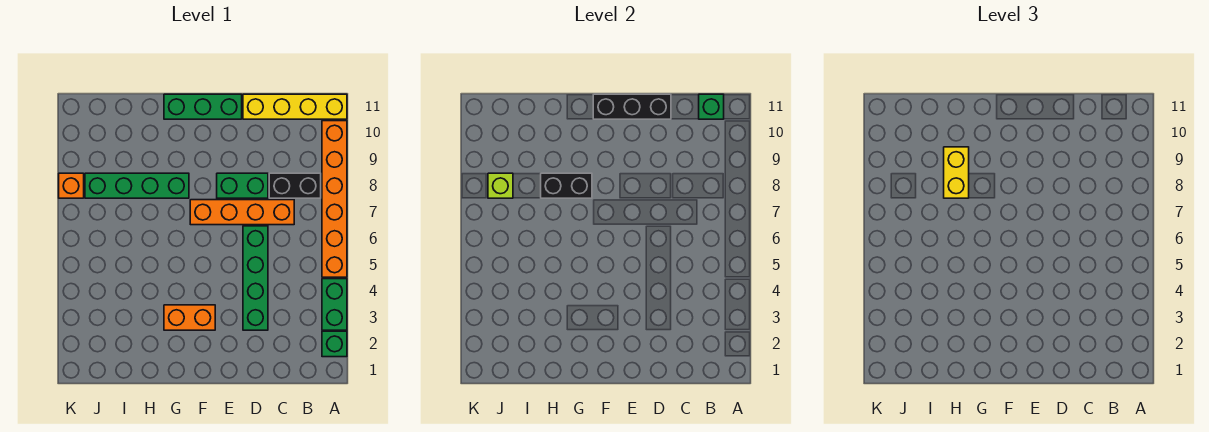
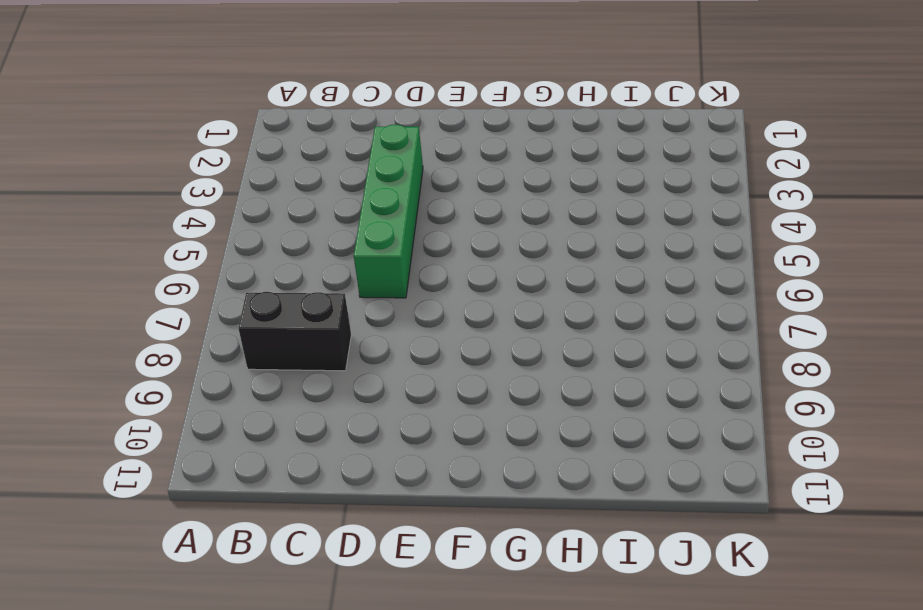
none -> green 1x1 brick [322,331,347,357]
none -> green 1x2 brick [322,279,347,330]
none -> orange 1x6 brick [322,121,347,277]

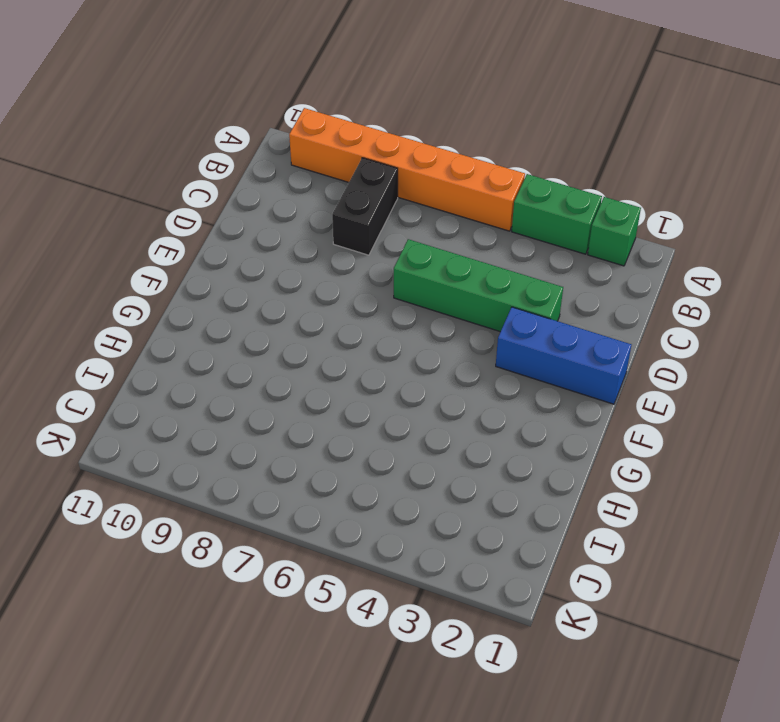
blue 1x3 brick [496,307,631,404] -> none
none -> yellow 1x4 brick [243,94,347,119]
none -> orange 1x4 brick [190,200,294,225]
none -> green 1x2 brick [217,173,268,198]

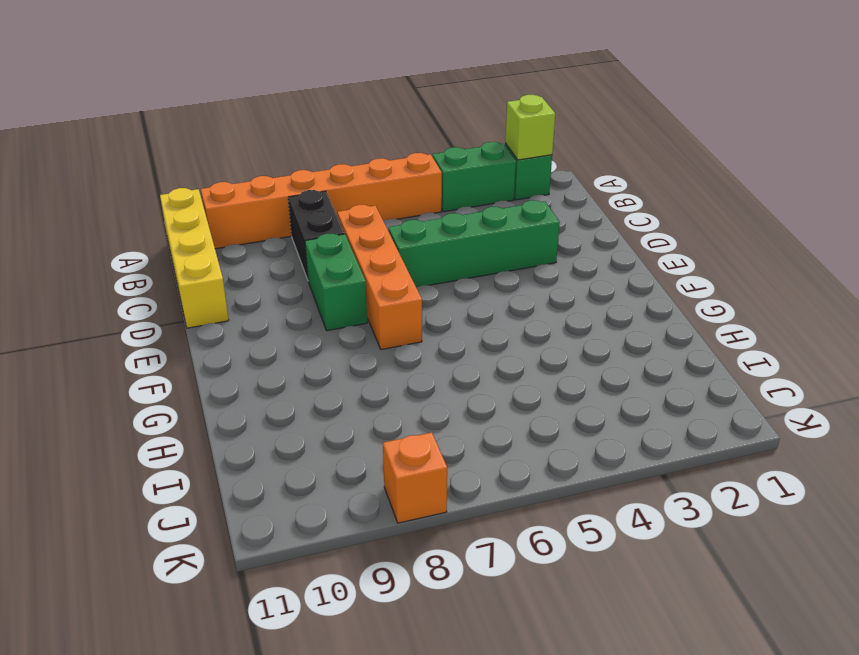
lime 1x1 brick [505,95,555,160] -> lime 1x1 brick moved to [488,173,513,198]
none -> green 1x3 brick [164,94,242,119]
none -> orange 1x2 brick [164,305,215,330]
none -> green 1x4 brick [85,173,189,198]

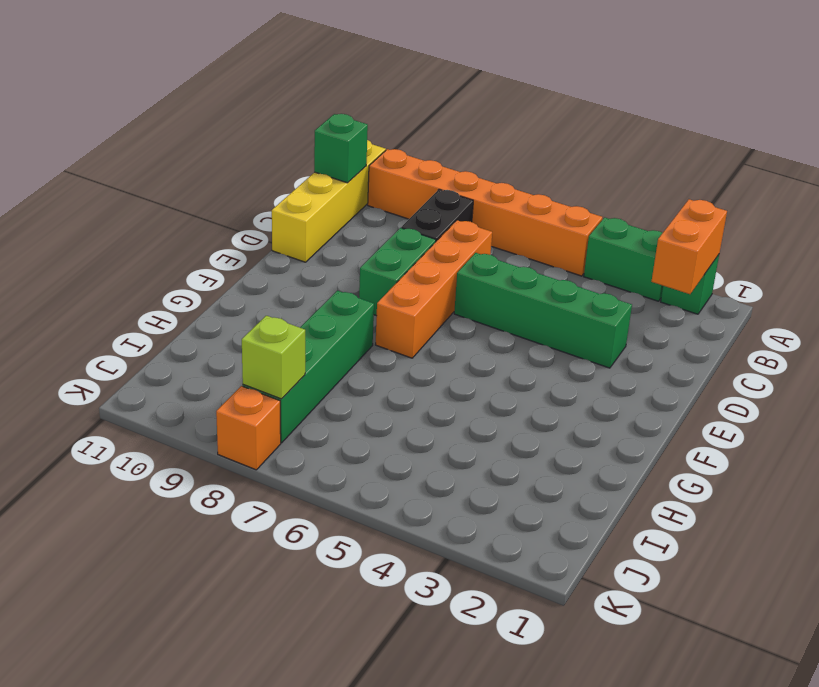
orange 1x2 brick [651,199,727,294] -> orange 1x2 brick moved to [164,305,215,330]
none -> green 1x3 brick [164,94,242,119]
none -> black 1x3 brick [593,94,671,119]
none -> black 1x2 brick [541,173,592,198]

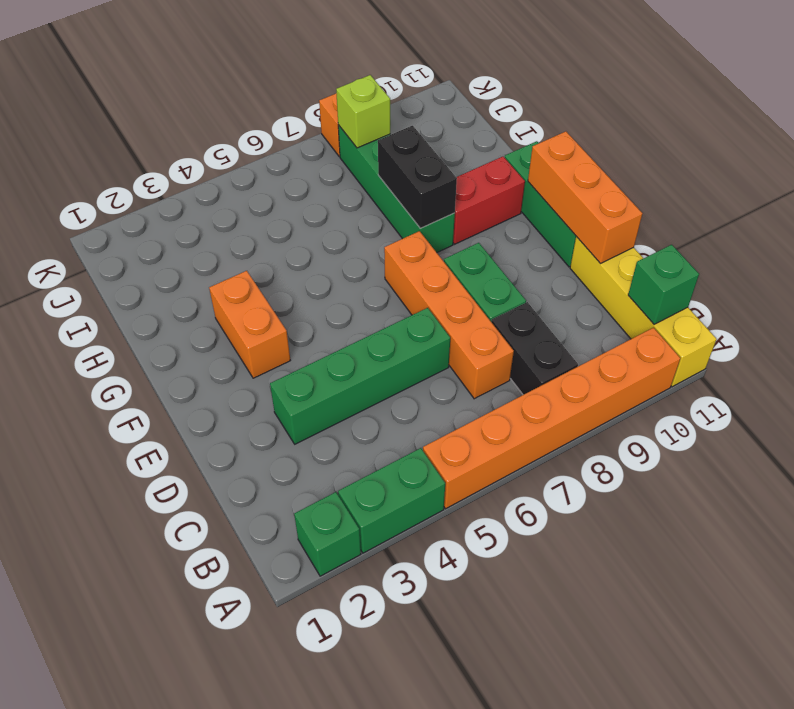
orange 1x3 brick [528,131,642,264] -> black 1x3 brick [593,94,671,119]
red 1x2 brick [453,157,525,244] -> none
none -> yellow 1x2 brick [944,147,969,198]

